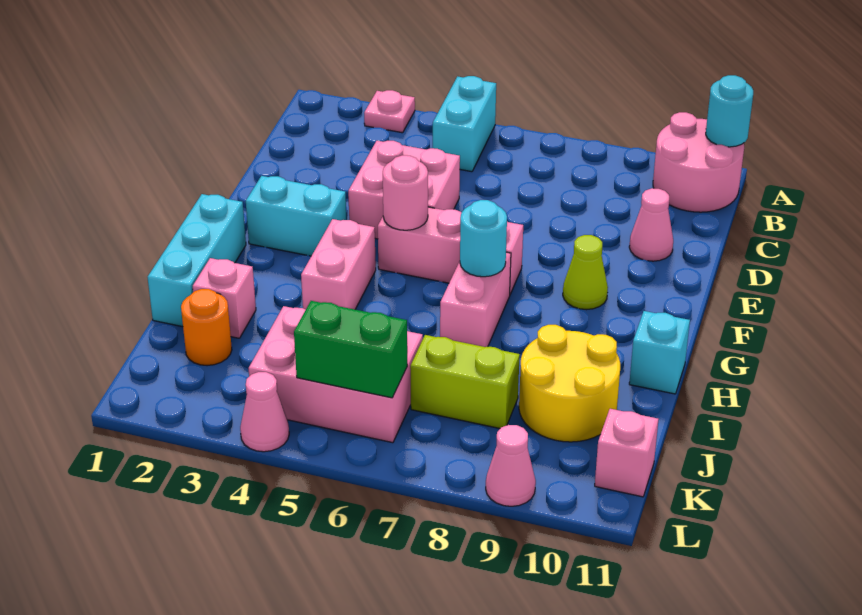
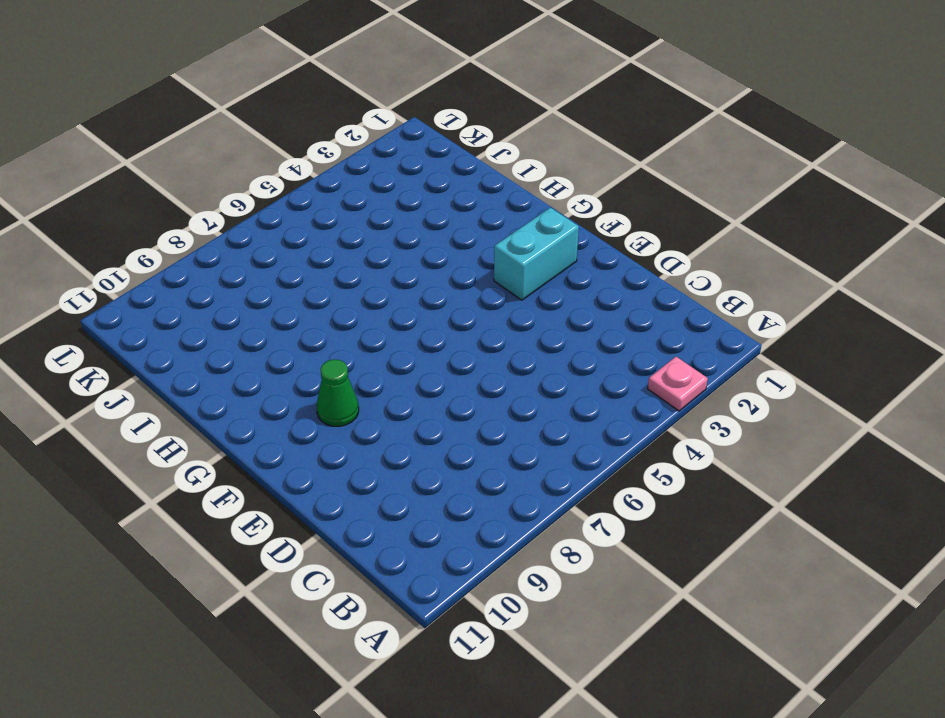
green 1x1 cone [317,359,359,426] -> lime 1x1 cone [563,235,608,310]
none -> cyan 1x2 brick [433,76,496,172]
none -> pink 2x2 round brick [653,112,744,212]
none -> pink 2x2 brick [348,141,460,239]

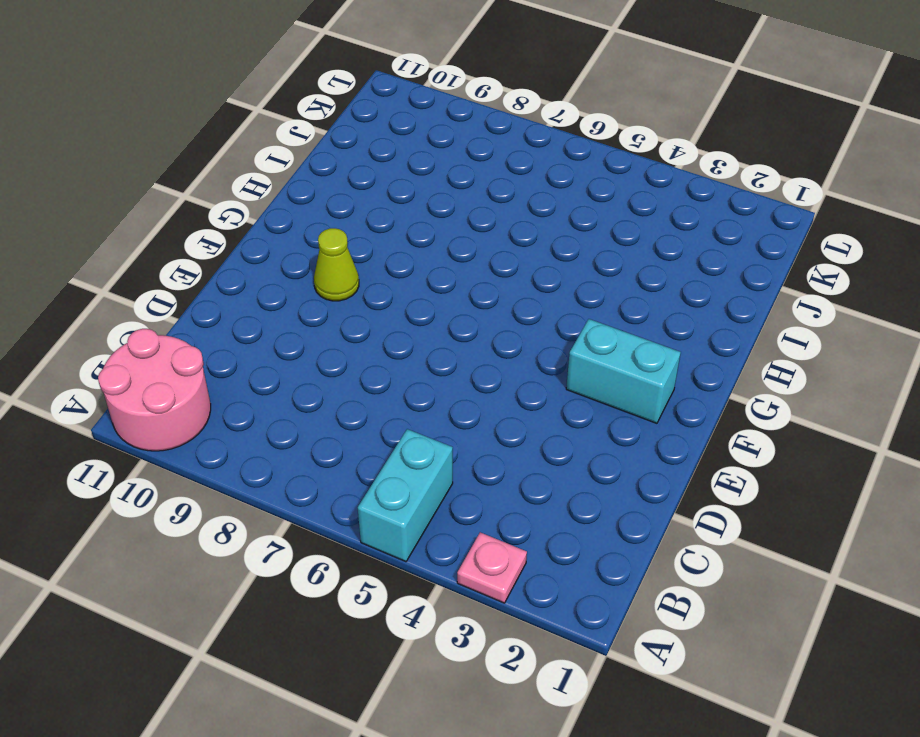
none -> pink 2x2 brick [348,141,460,239]
none -> pink 1x1 cone [629,188,673,261]
none -> pink 1x3 brick [378,207,523,294]

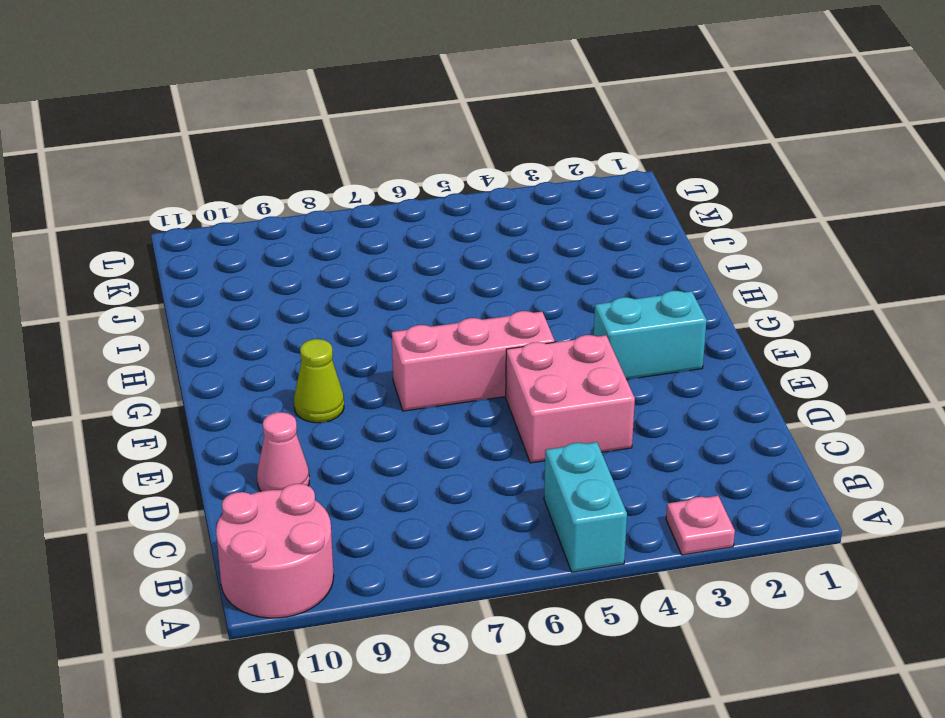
none -> cyan 1x3 brick [148,194,246,327]
none -> pink 1x2 brick [301,219,376,309]
none -> pink 1x2 brick [440,252,511,347]

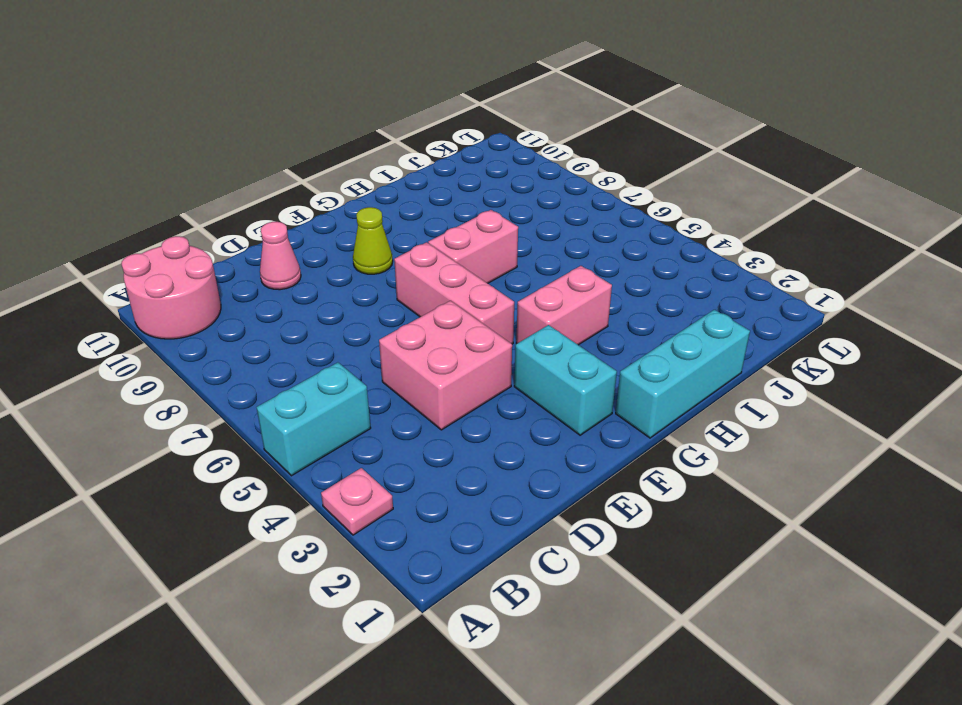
none -> cyan 1x1 brick [629,311,690,394]
none -> pink 1x1 brick [193,258,256,338]
none -> yellow 2x2 round brick [519,325,620,442]

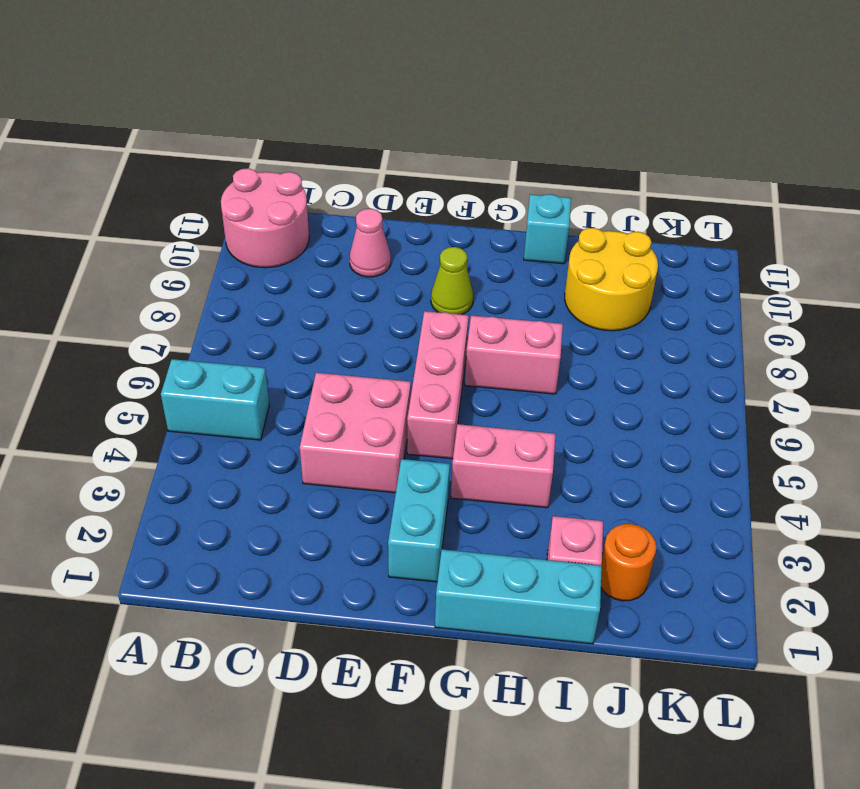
none -> pink 1x1 plate [364,90,415,133]
none -> pink 2x3 brick [249,306,423,443]
none -> lime 1x2 brick [410,335,520,428]

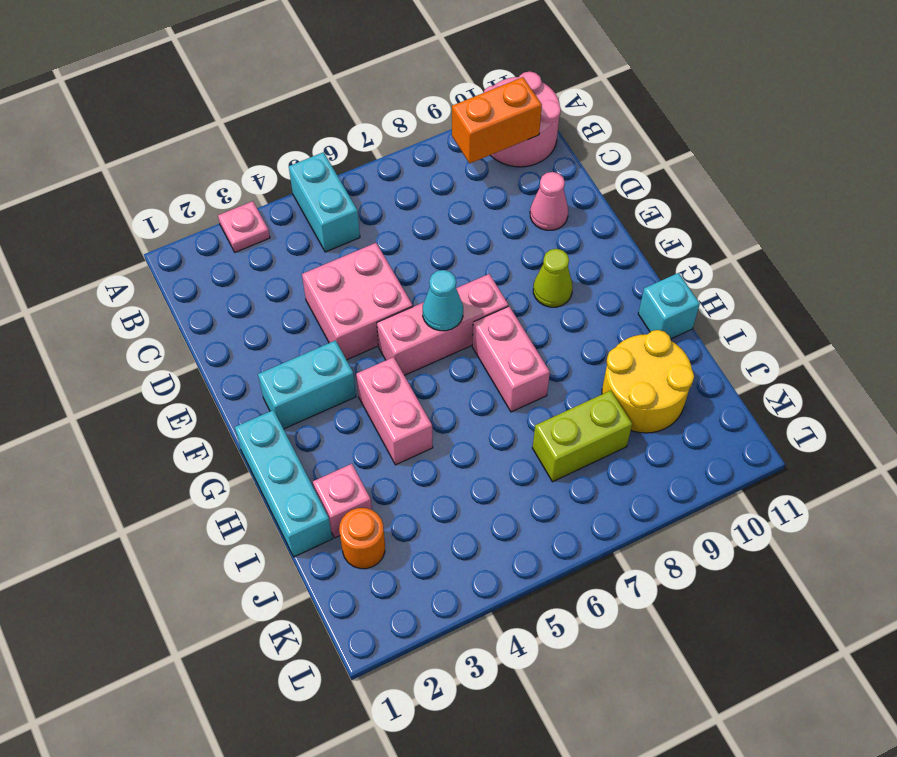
orange 1x2 brick [452,77,542,163] -> none
cyan 1x1 cone [423,270,463,331] -> none
none -> pink 2x3 brick [249,306,423,443]
none -> pink 1x1 brick [595,409,658,497]
none -> pink 1x1 cone [240,372,289,452]

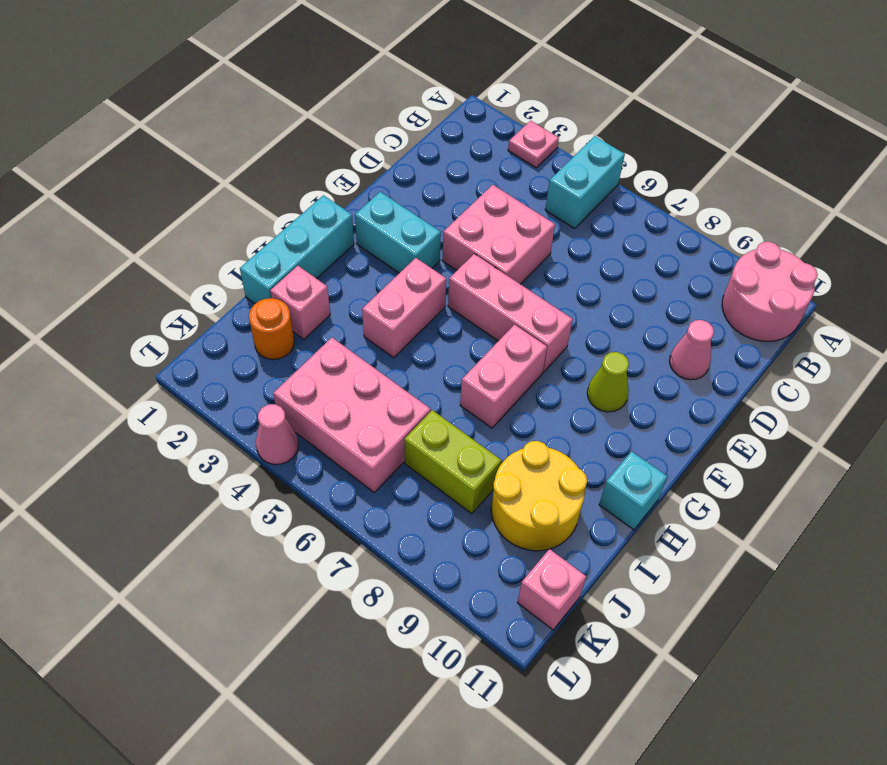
none -> pink 1x1 cone [486,425,536,506]
none -> cyan 1x1 round brick [706,75,753,147]
none -> pink 1x1 round brick [383,155,428,230]

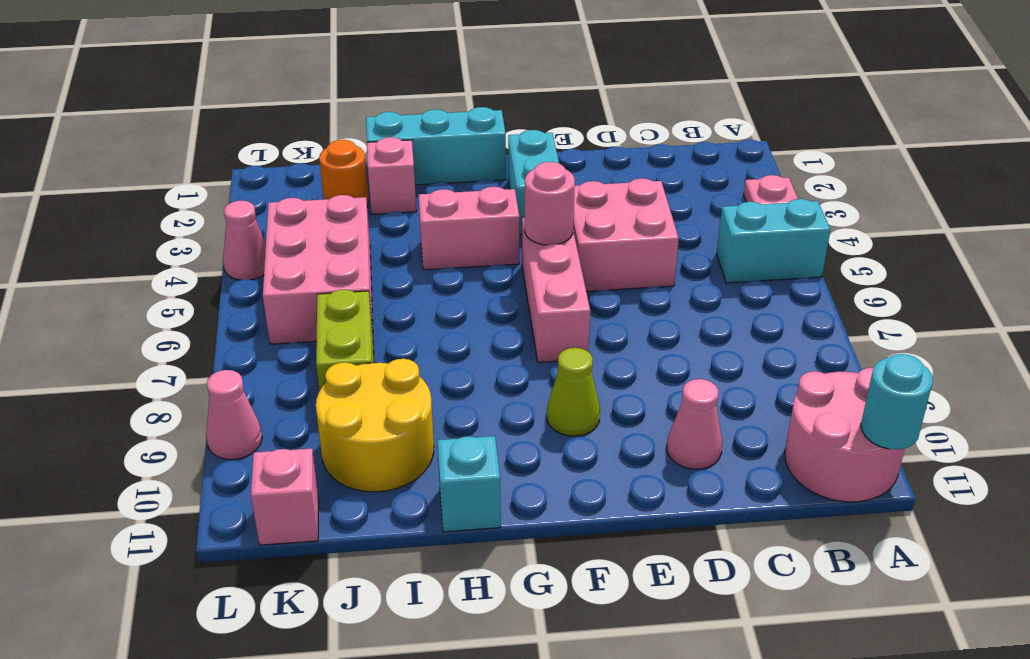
none -> pink 1x2 brick [440,252,511,347]
none -> cyan 1x1 round brick [460,200,507,277]
none -> green 1x2 brick [294,301,407,398]

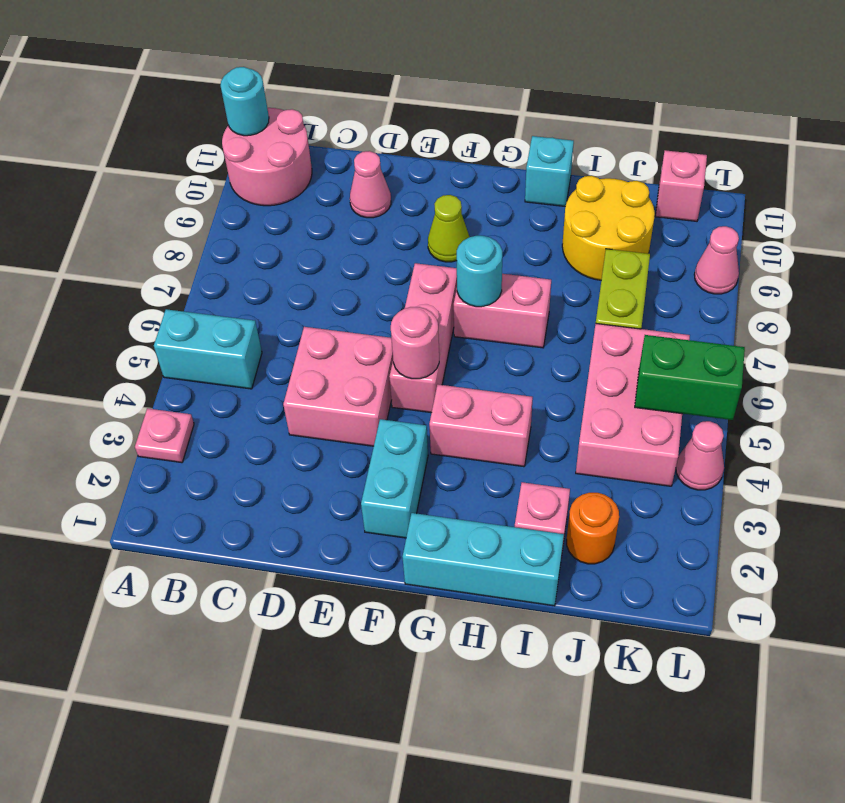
green 1x2 brick [635,335,745,420] -> green 1x2 brick turned to [294,301,407,398]

